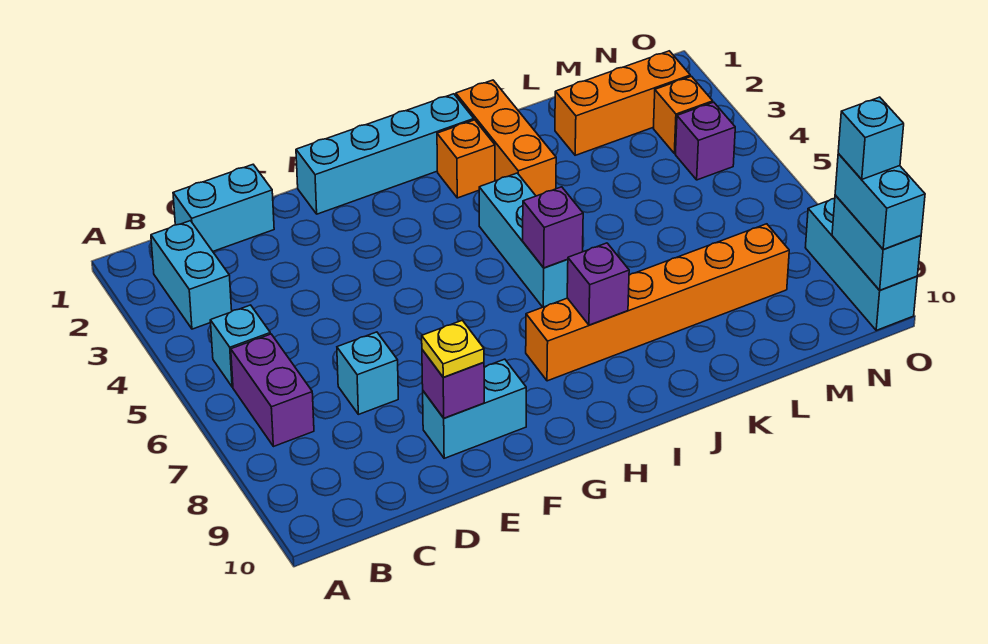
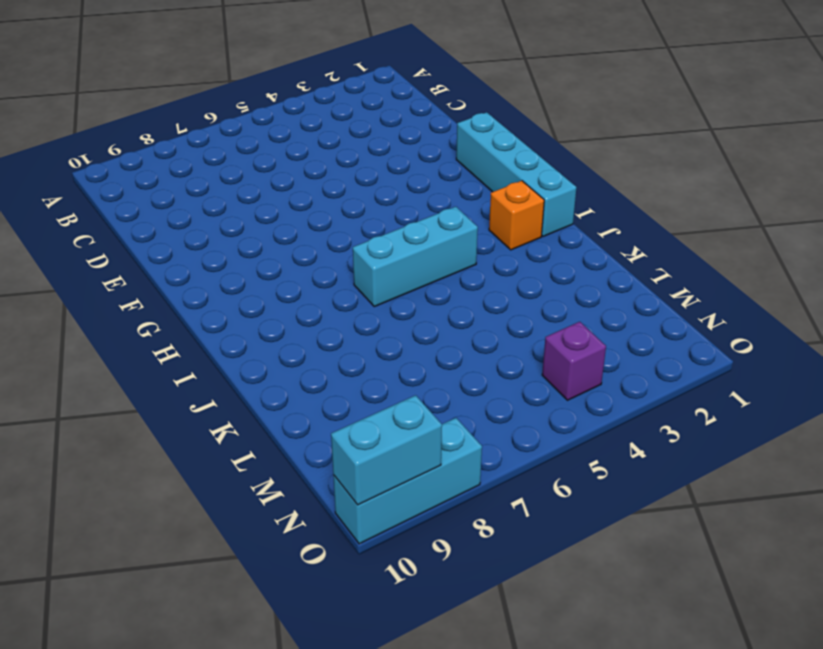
none -> cyan 1x2 brick [151,221,232,329]
none -> cyan 1x1 brick [210,305,270,387]
none -> purple 1x2 brick [231,334,314,447]

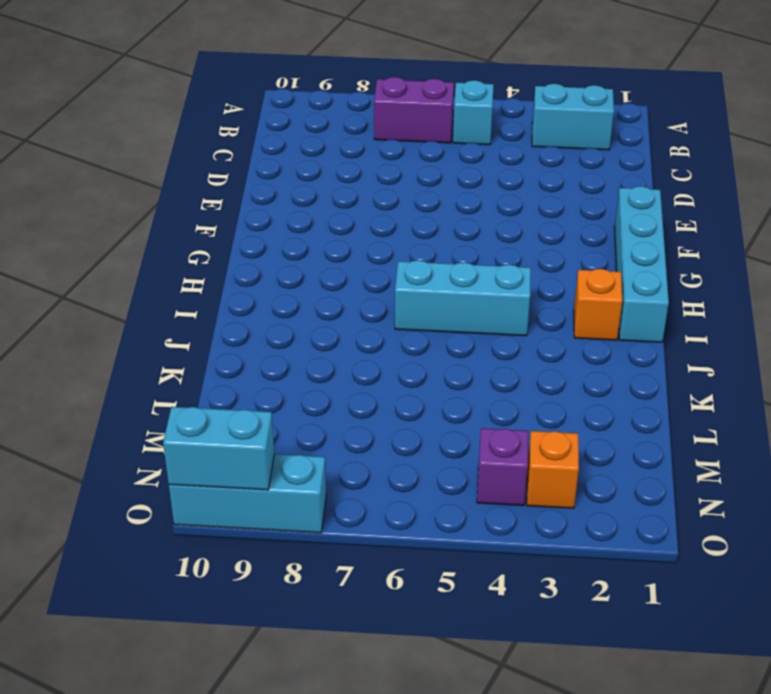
none -> cyan 1x2 brick [173,165,274,251]
none -> cyan 1x1 brick [337,332,398,414]
none -> cyan 1x2 brick [423,359,526,458]

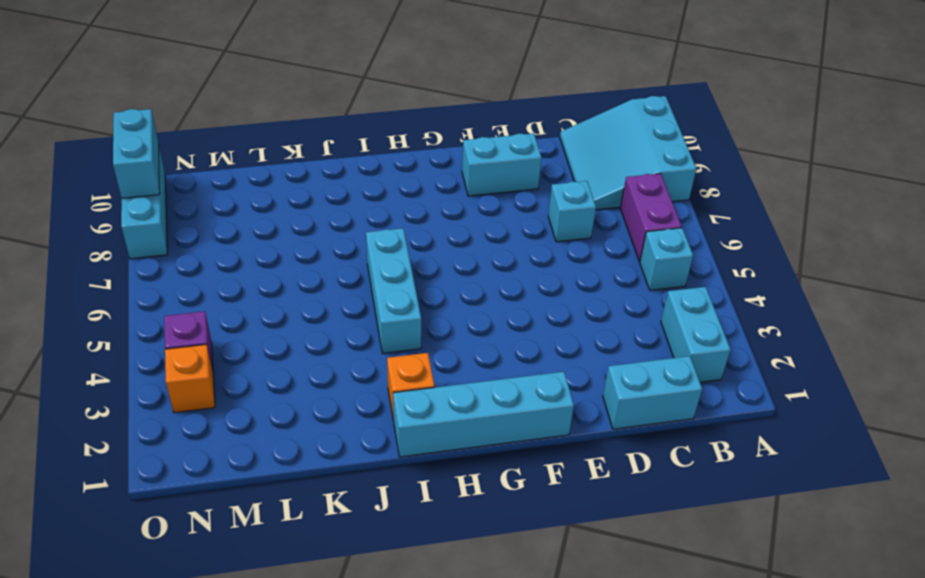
cyan 3x3 slope [560,96,696,210] -> none
none -> orange 1x6 brick [526,224,789,381]
none -> orange 1x3 brick [456,80,556,196]
none -> orange 1x3 brick [555,51,690,155]

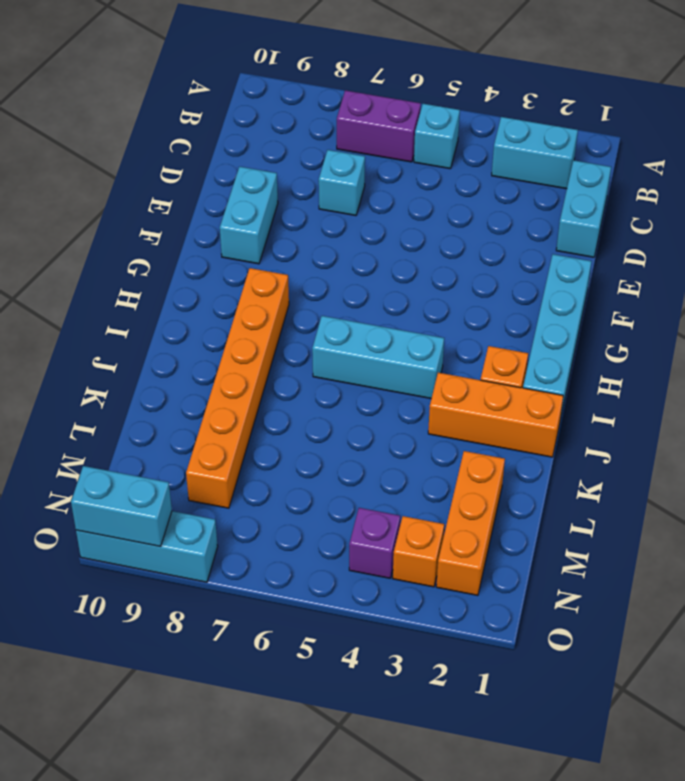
none -> purple 1x1 brick [422,350,484,418]
none -> purple 1x1 brick [523,187,583,268]
none -> purple 1x1 brick [567,243,629,325]

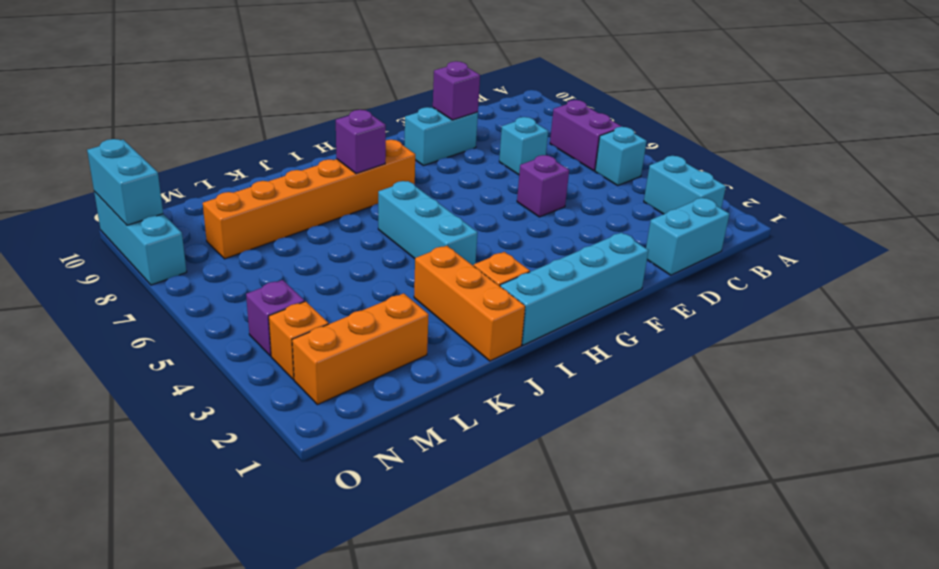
purple 1x1 brick [517,155,569,217] -> purple 1x1 brick moved to [523,187,583,268]
none -> yellow 1x1 plate [422,320,484,377]
none -> cyan 1x2 brick [835,153,925,249]
none -> cyan 1x1 brick [838,97,904,179]

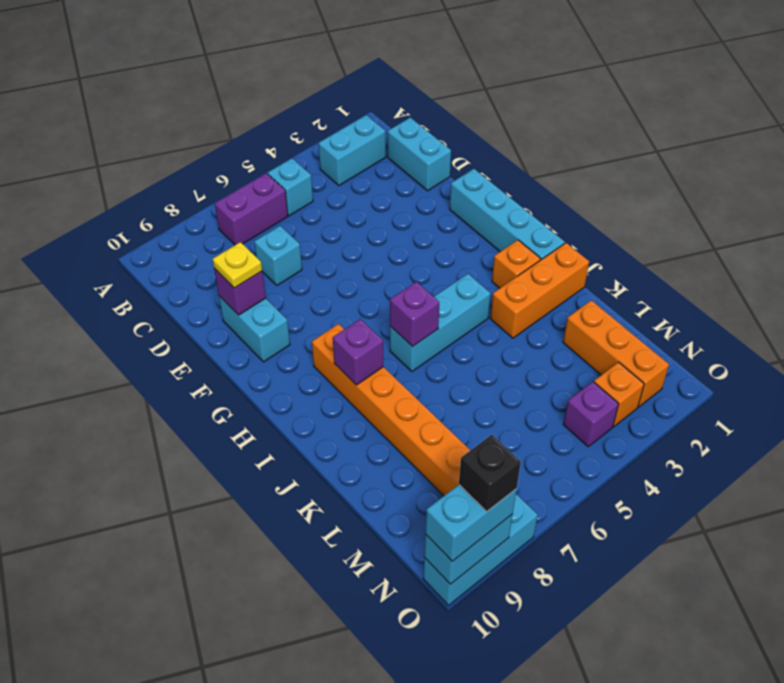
black 1x1 brick [459,435,521,511] -> cyan 1x1 brick [838,97,904,179]

